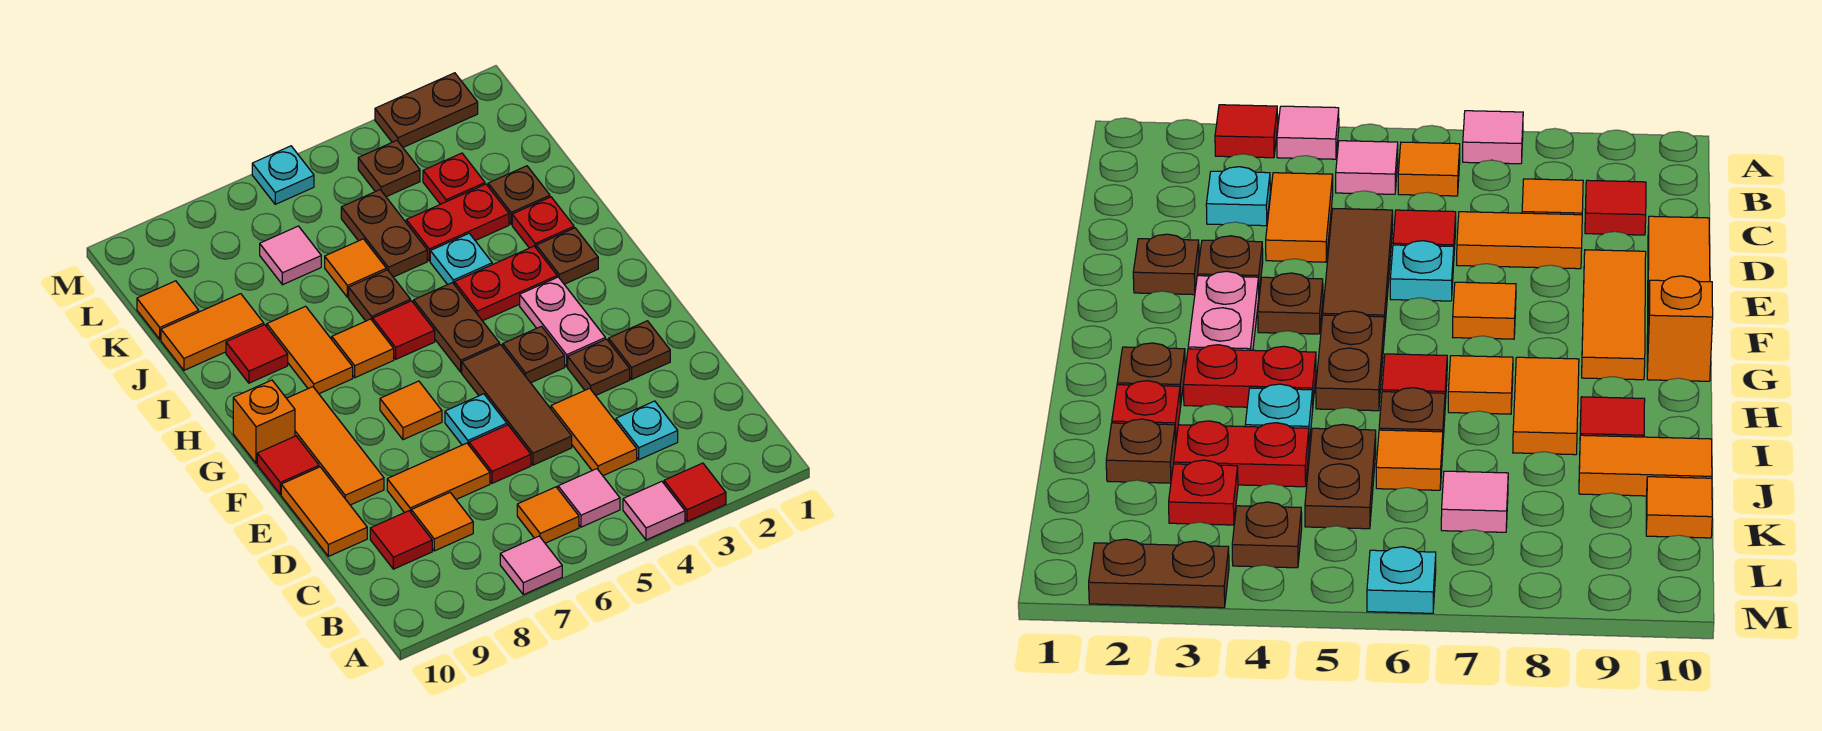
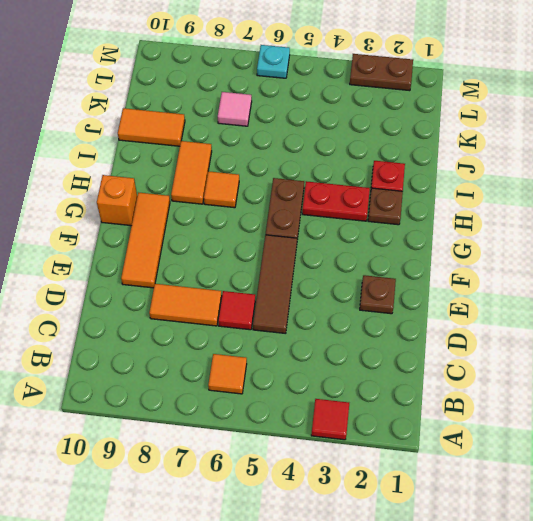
none -> pink 1x1 tile [623,481,685,540]
none -> pink 1x1 tile [500,536,562,595]
none -> pink 1x1 tile [558,469,620,527]
none -> cyan 1x1 plate [616,401,678,460]

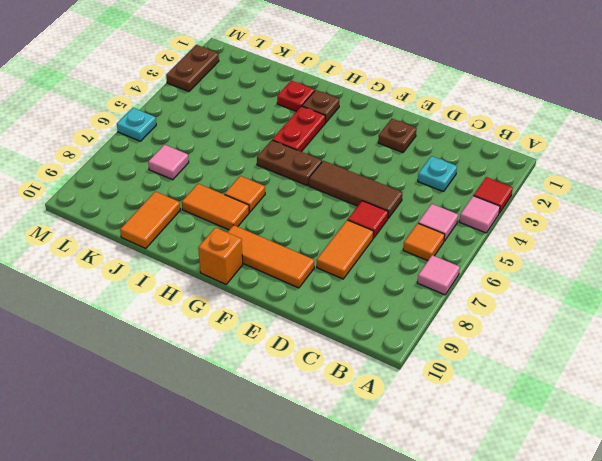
none -> orange 1x2 tile [551,388,637,476]
none -> orange 1x1 tile [411,493,473,551]
none -> red 1x1 tile [370,511,432,569]
none -> orange 1x2 tile [281,467,367,556]

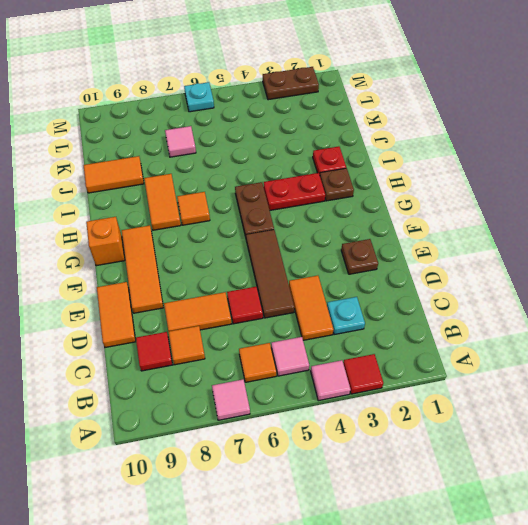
none -> brown 1x1 plate [568,339,630,396]
none -> cyan 1x1 plate [445,394,507,445]
none -> pink 1x2 plate [520,277,605,367]
none -> brown 1x1 plate [503,326,565,383]

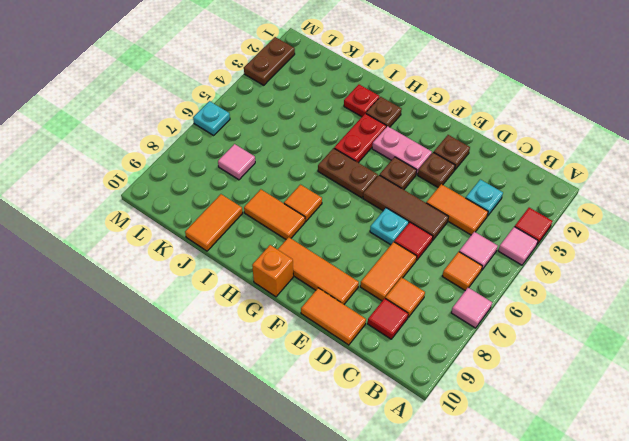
none -> orange 1x1 tile [380,381,442,440]
none -> red 1x1 tile [257,436,319,494]
none -> red 1x1 tile [373,301,435,359]
none -> cyan 1x1 plate [430,233,492,285]

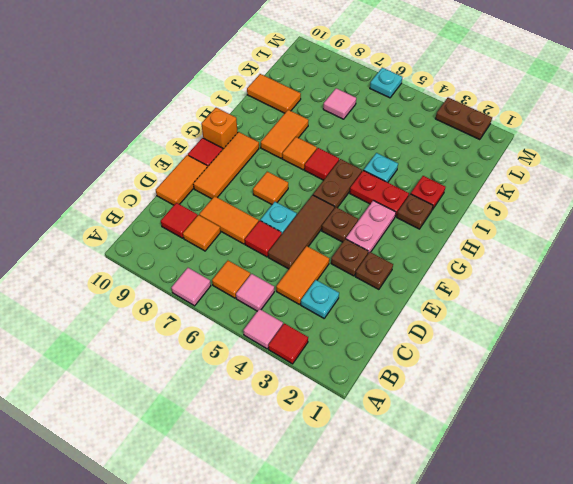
none -> brown 1x1 plate [349,270,410,321]
none -> red 1x1 tile [226,325,288,383]
none -> brown 1x1 plate [488,166,550,224]
none -> red 1x2 plate [406,184,509,261]

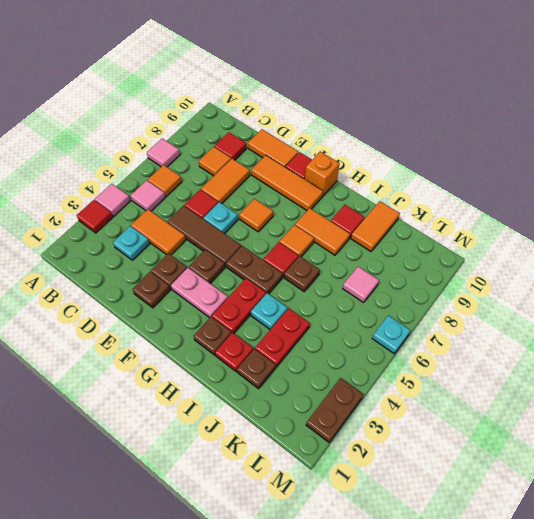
none -> brown 1x2 plate [341,190,427,277]
none -> orange 1x1 tile [325,239,386,297]
none -> red 1x1 plate [423,153,485,204]
none -> orange 1x1 tile [137,281,199,339]

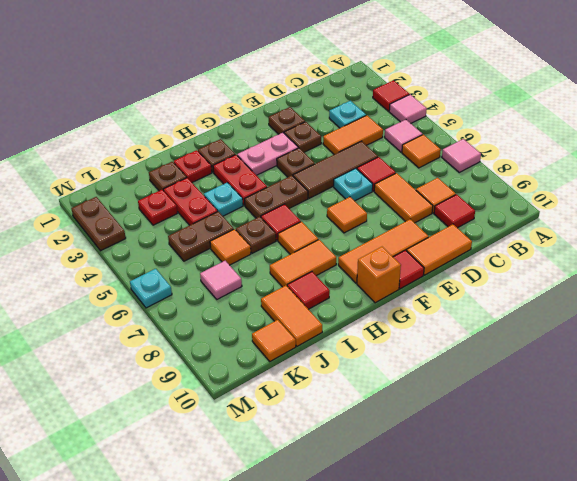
none -> brown 1x1 plate [358,140,420,197]

